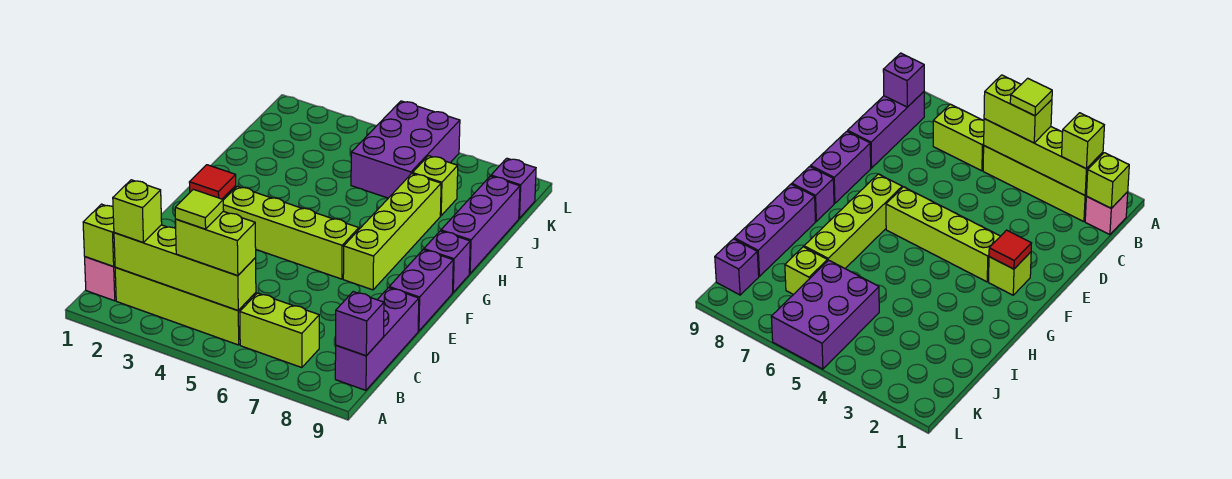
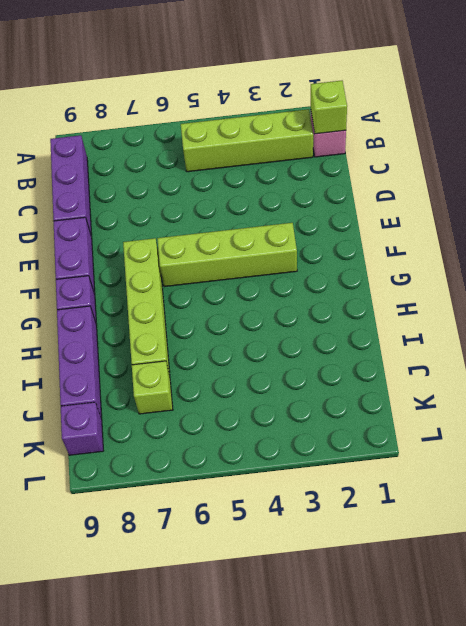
none -> lime 1x2 brick [240,293,319,368]
none -> lime 1x1 brick [989,252,1031,295]
none -> purple 2x3 brick [351,101,460,198]

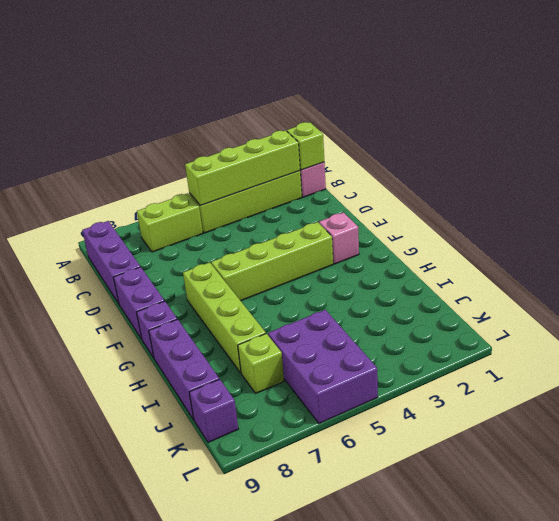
pink 1x1 brick [319,213,359,264] -> lime 1x1 brick [989,252,1031,295]
none -> purple 1x1 brick [336,292,384,356]
none -> red 1x1 tile [189,165,236,199]
none -> lime 1x1 brick [113,180,162,242]

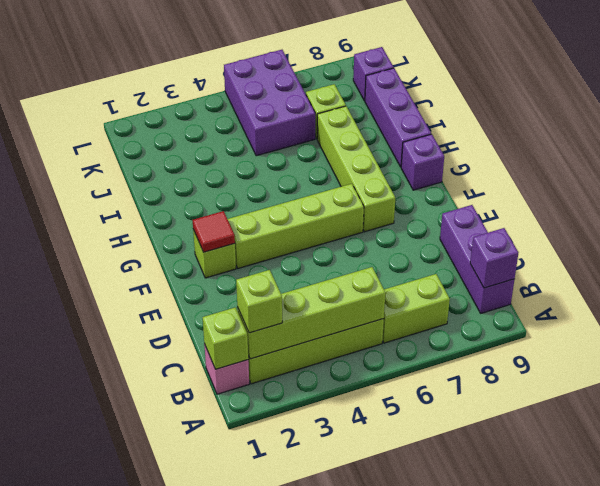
none -> purple 1x2 brick [389,250,453,331]
none -> lime 1x2 brick [175,211,256,276]
none -> lime 1x1 tile [175,189,224,229]

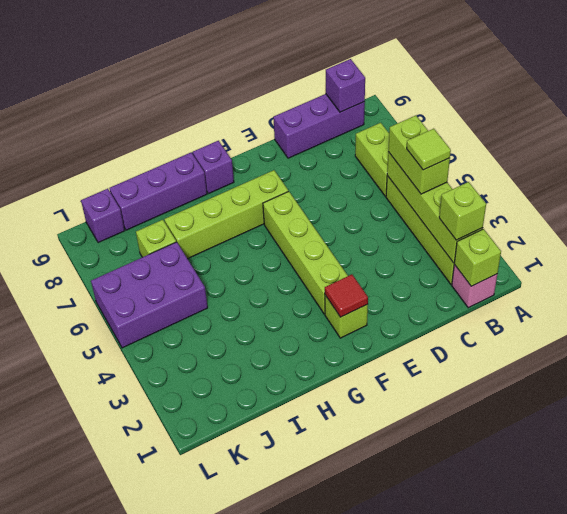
none -> purple 1x2 brick [389,250,453,331]

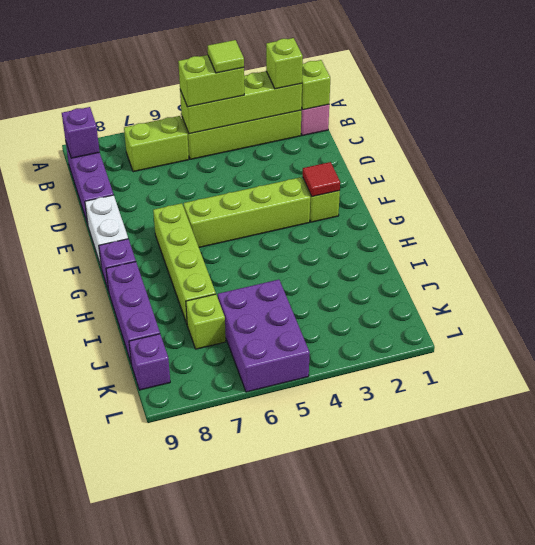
white 1x2 brick [85,195,128,269] -> purple 1x2 brick [389,250,453,331]

